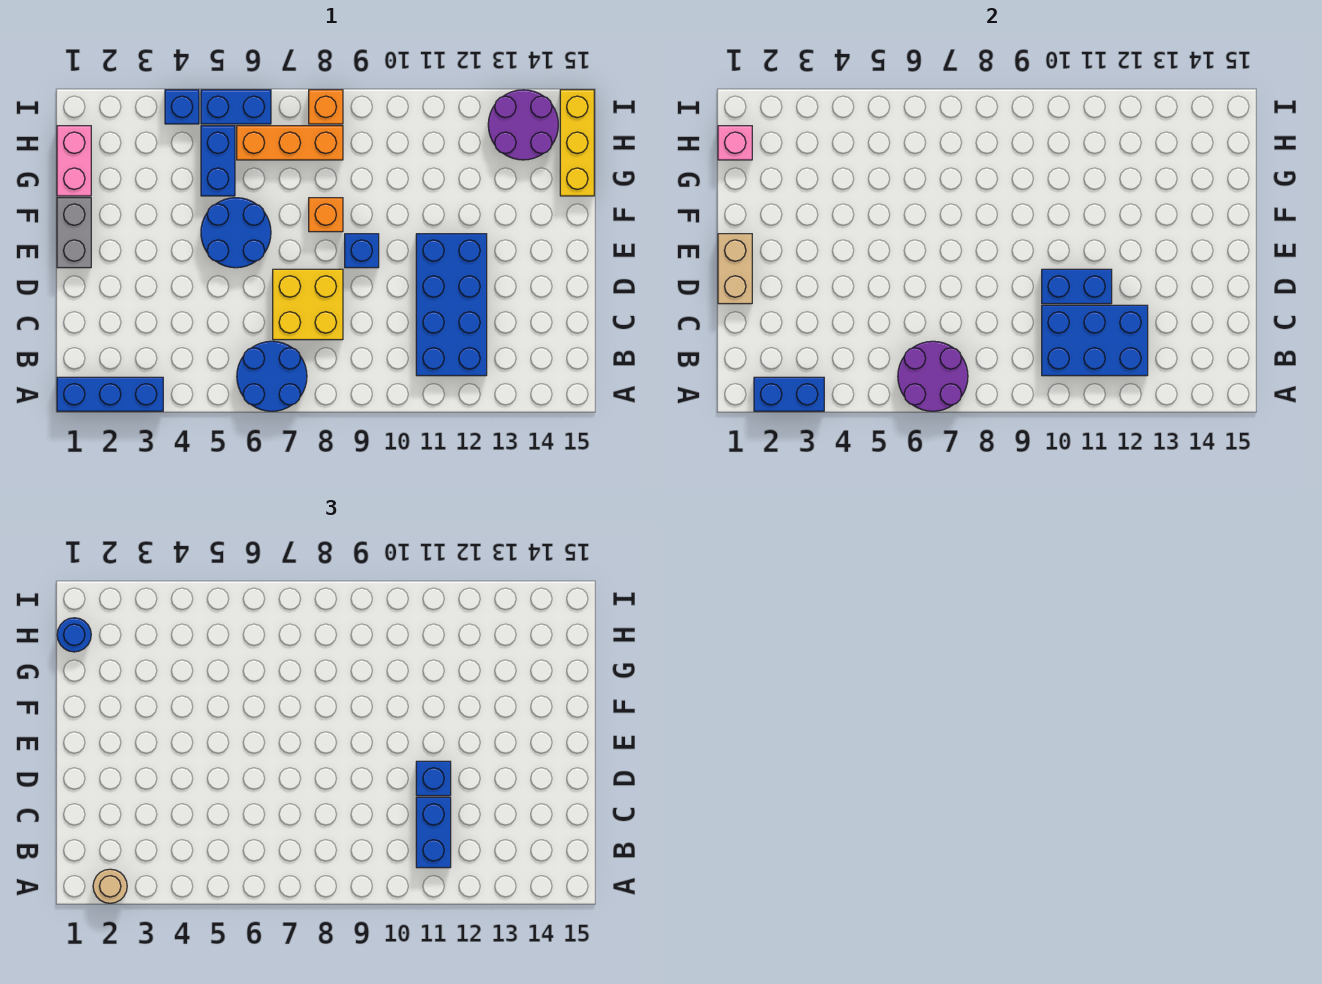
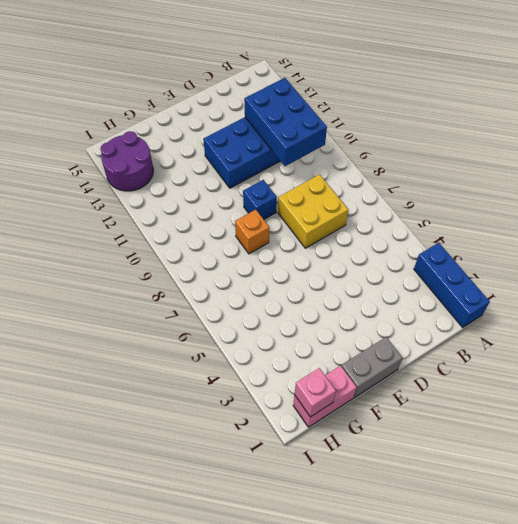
none -> blue 2x2 round brick [237,341,307,411]
none -> blue 2x2 round brick [201,198,271,268]
none -> blue 1x2 brick [201,126,235,196]

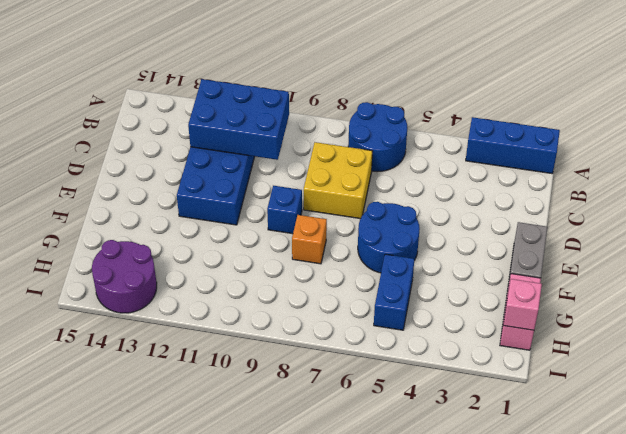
none -> yellow 1x3 brick [560,90,594,196]
none -> orange 1x3 brick [237,126,343,160]
none -> blue 1x1 brick [165,90,199,124]

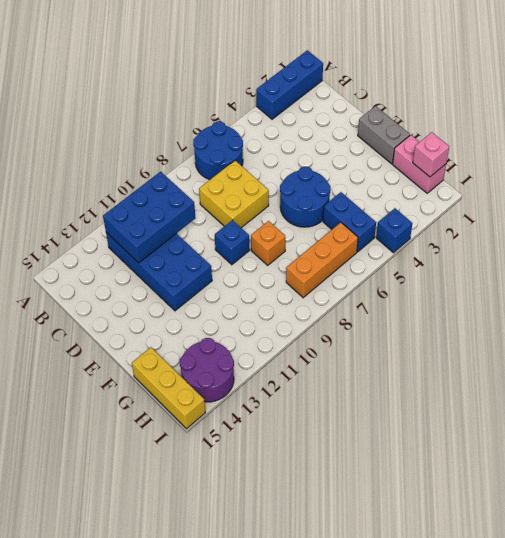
none -> blue 1x2 brick [201,90,271,124]
none -> orange 1x1 brick [309,90,343,124]
none -> blue 1x2 brick [754,377,824,411]

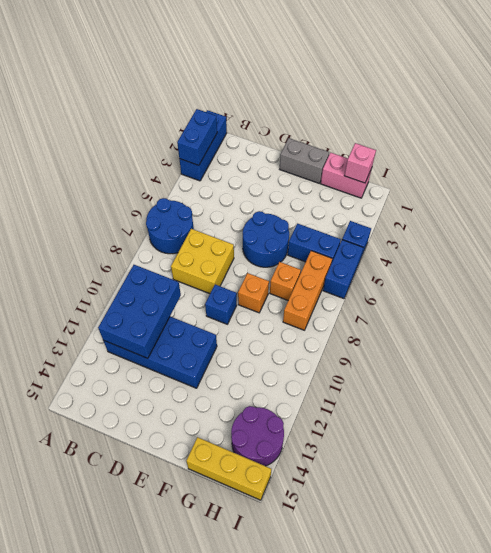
orange 1x1 brick [270,262,301,300] -> orange 1x1 brick moved to [309,90,343,124]
none -> purple 2x2 round brick [898,341,968,411]
none -> tan 1x2 brick [718,234,752,304]
none -> blue 1x2 brick [1042,269,1112,304]

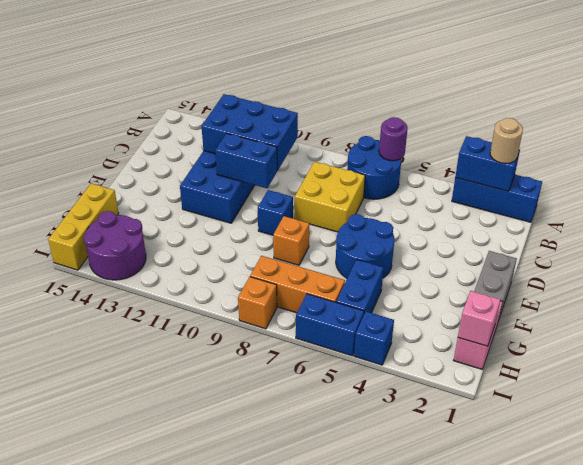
purple 1x1 round brick [379,117,408,161] -> purple 2x2 round brick [898,341,968,411]
none -> tan 1x2 brick [718,234,752,304]
none -> blue 1x2 brick [416,797,451,868]
none -> blue 1x1 brick [416,761,451,796]

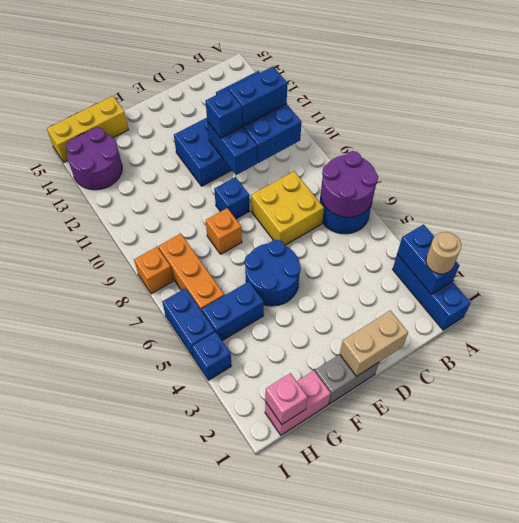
none -> blue 1x1 round brick [57,618,91,652]

